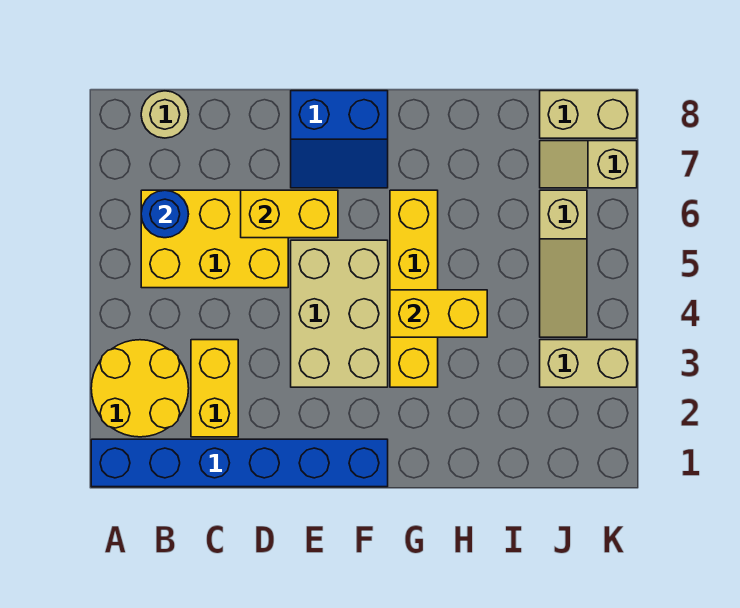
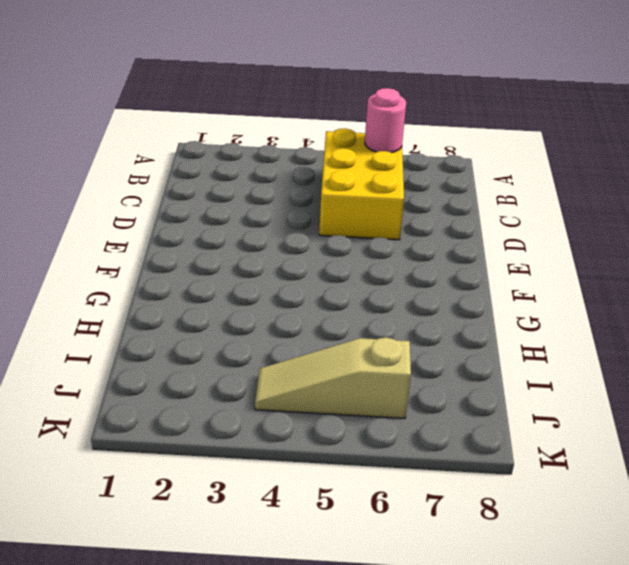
pink 1x1 round brick [365,88,406,153] -> blue 1x1 round brick [141,190,189,238]
none -> blue 1x6 brick [91,439,388,487]
none -> yellow 2x2 round brick [91,340,189,437]
none -> tan 1x1 round brick [141,91,189,138]

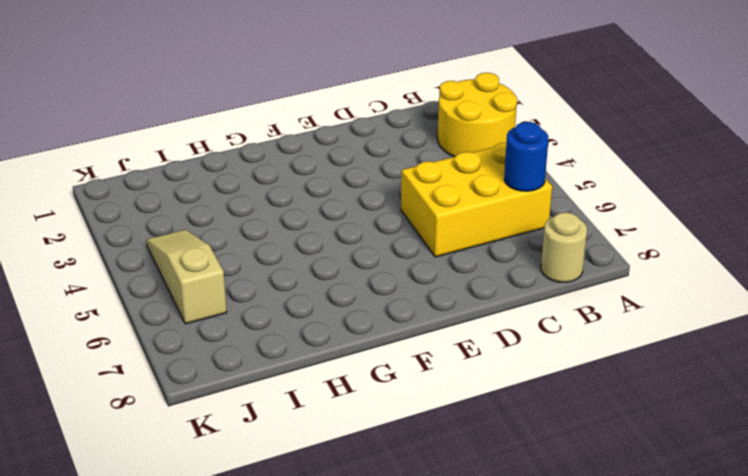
none -> blue 1x6 brick [91,439,388,487]
none -> yellow 1x2 brick [191,340,238,437]
none -> tan 2x3 brick [291,240,388,387]

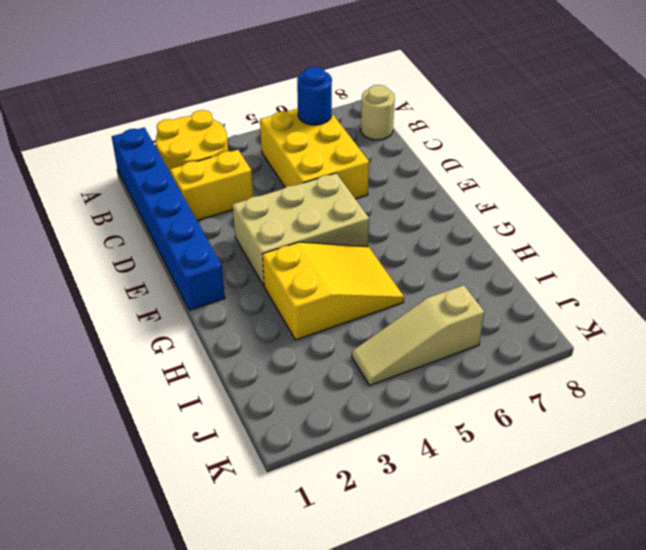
yellow 2x3 slope [262,242,404,340] -> yellow 1x4 brick [390,190,438,387]
none -> blue 2x2 slope [291,91,388,188]
none -> tan 1x2 brick [540,340,637,387]
none -> tan 1x2 slope [540,141,637,188]

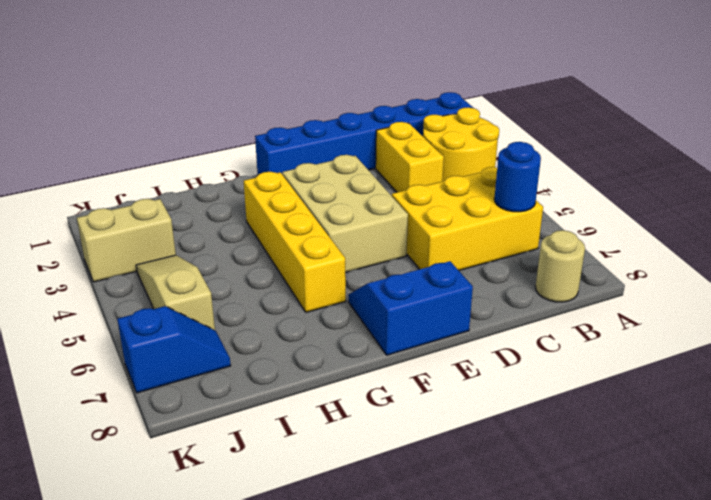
blue 1x2 slope [117,306,231,393] -> tan 1x2 slope [540,141,637,188]
none -> tan 1x2 brick [540,91,637,138]
none -> yellow 1x2 brick [241,190,338,238]
none -> yellow 1x2 brick [390,290,487,337]

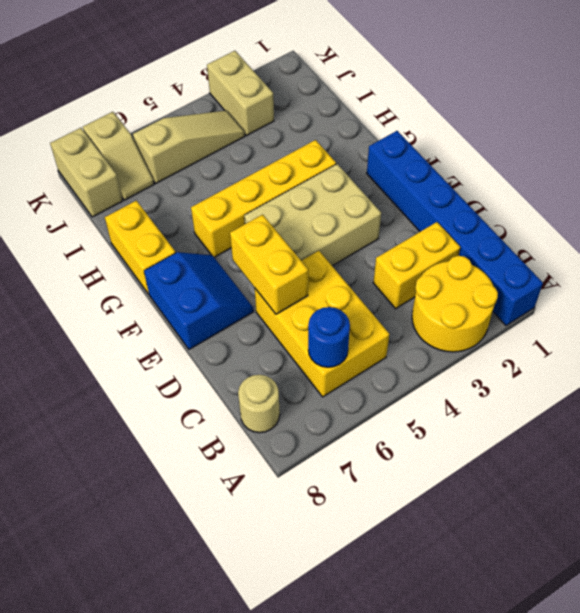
yellow 1x2 brick [105,201,176,294] -> yellow 1x2 brick moved to [390,290,487,337]

